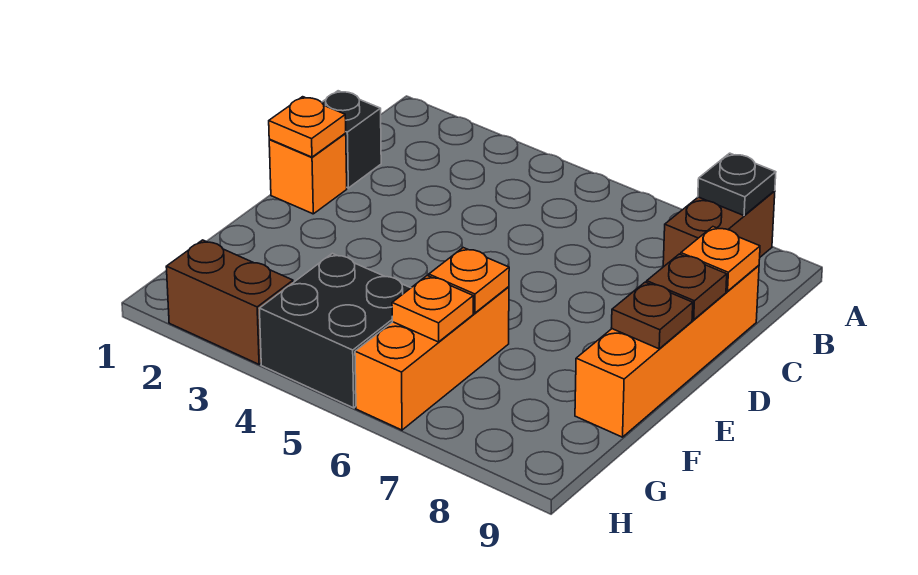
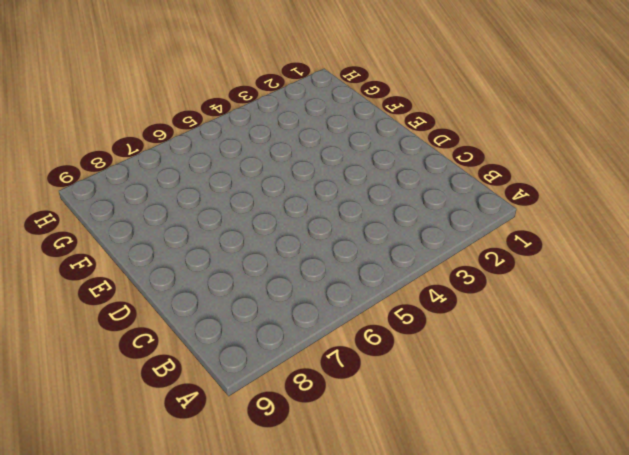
none -> brown 1x2 brick [663,191,775,267]
none -> black 1x1 brick [322,91,381,188]
none -> orange 1x4 brick [575,265,759,437]

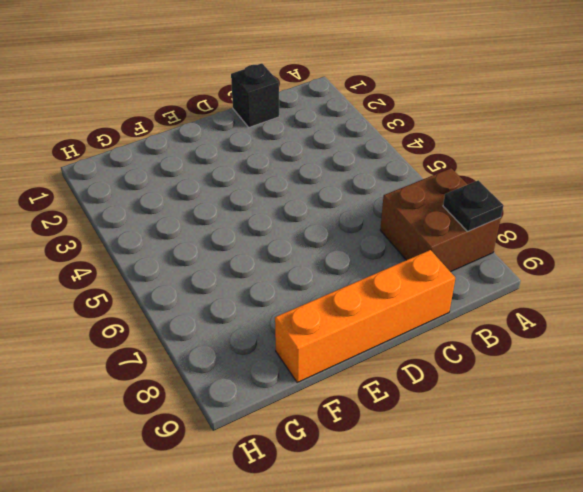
brown 2x2 brick [380,168,501,272] -> brown 1x2 brick [663,191,775,267]
none -> orange 1x1 brick [269,134,347,214]
none -> orange 1x3 brick [355,287,509,430]
none -> black 2x2 brick [259,253,410,408]

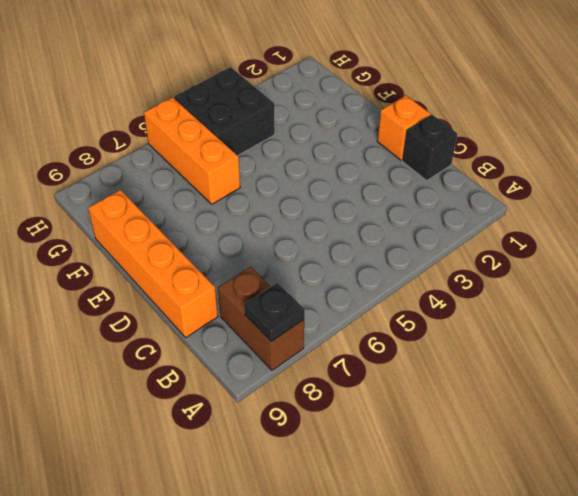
none -> brown 1x2 brick [166,240,293,364]
none -> orange 1x1 plate [681,227,760,291]
none -> orange 1x1 plate [269,97,346,157]

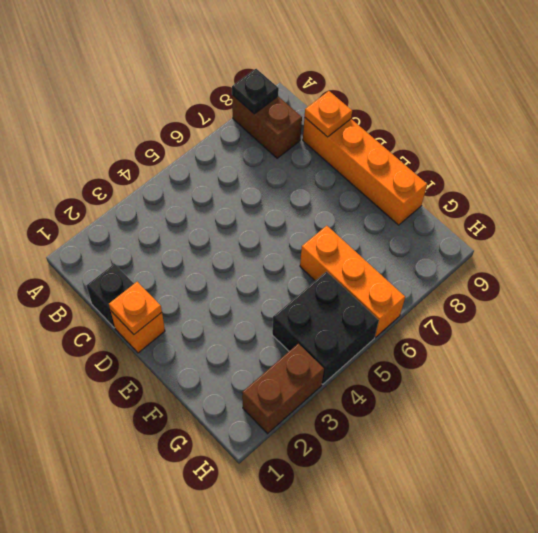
none -> brown 1x1 plate [647,254,727,320]
none -> brown 1x1 plate [612,282,693,349]
none -> orange 1x1 plate [429,248,509,313]

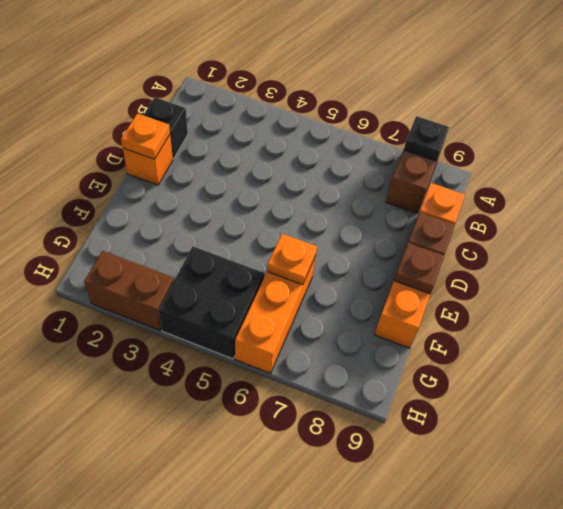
none -> orange 1x1 plate [392,276,473,342]

